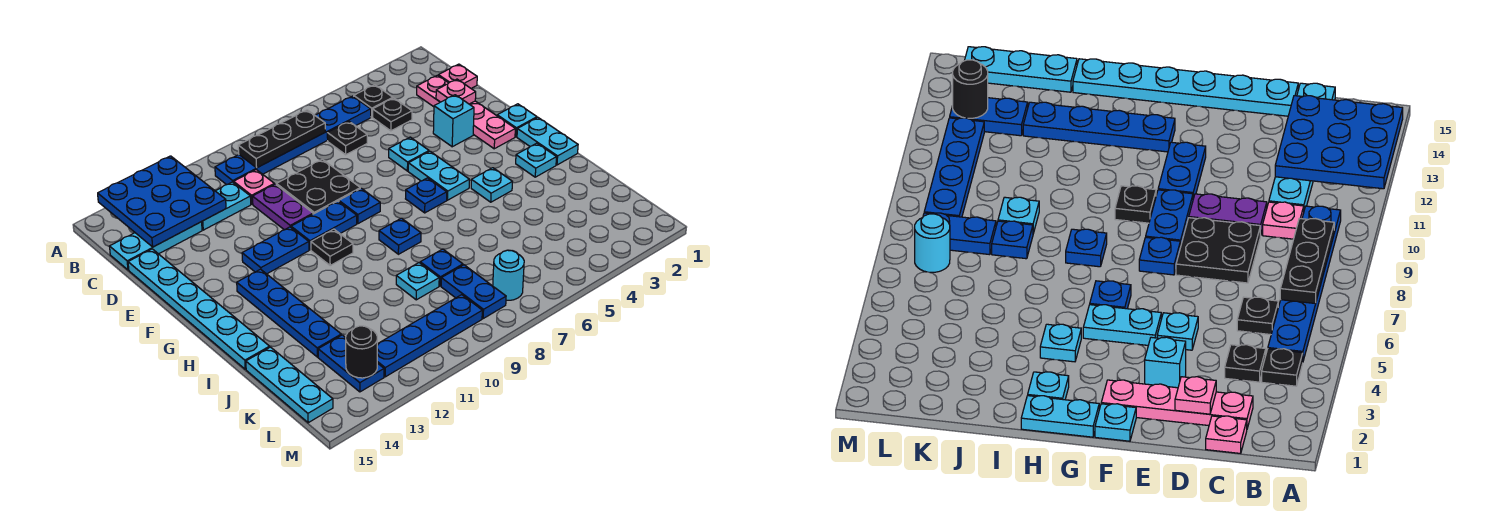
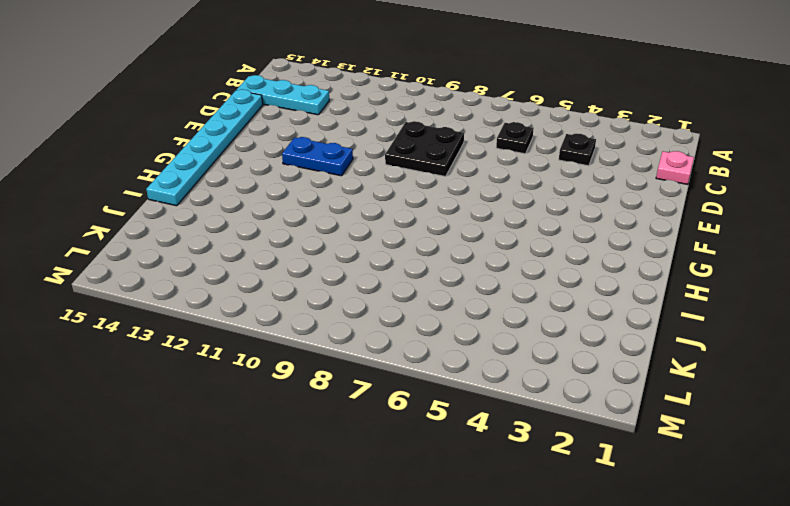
none -> black 1x1 plate [354,85,393,117]
none -> blue 1x6 plate [215,96,371,185]
none -> pink 1x4 plate [417,75,515,149]
none -> pink 1x1 plate [234,170,274,204]

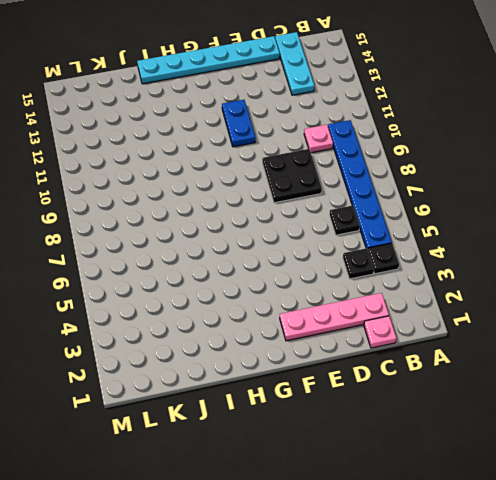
none -> cyan 1x2 plate [202,182,251,230]
none -> purple 1x2 plate [252,184,313,230]
none -> cyan 1x1 brick [433,95,474,147]
none -> cyan 1x1 plate [389,137,429,171]

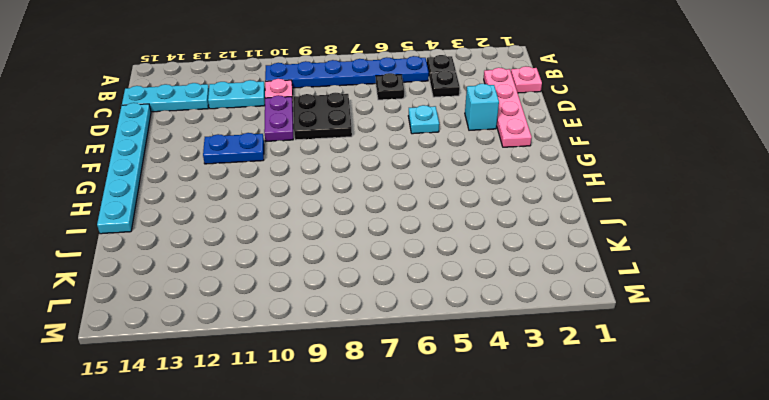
none -> cyan 1x1 plate [497,104,537,137]
none -> cyan 1x2 plate [408,151,469,200]
none -> blue 1x1 plate [339,188,380,224]
none -> blue 1x2 plate [291,201,357,250]

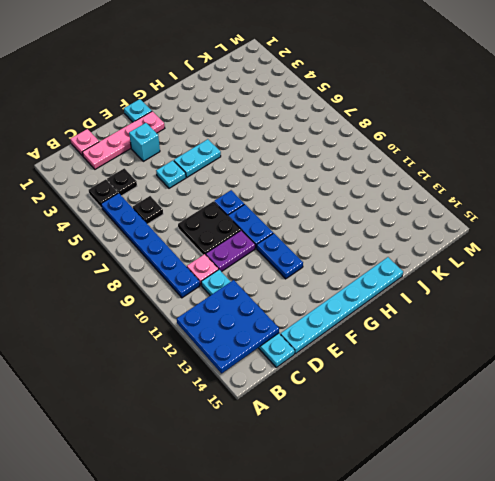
none -> cyan 1x2 plate [517,118,578,165]
none -> blue 1x1 plate [406,178,447,213]
none -> black 1x1 plate [311,229,353,265]
none -> blue 1x4 plate [237,269,341,357]

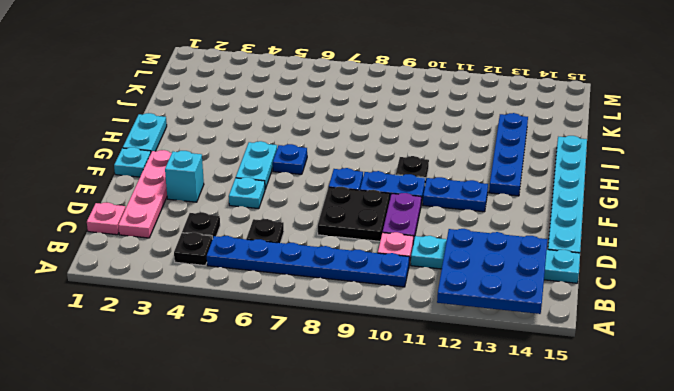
none -> cyan 1x1 plate [516,143,557,177]
none -> cyan 1x1 plate [471,168,512,202]
none -> blue 1x1 plate [379,218,421,254]
none -> blue 1x1 plate [420,249,463,286]

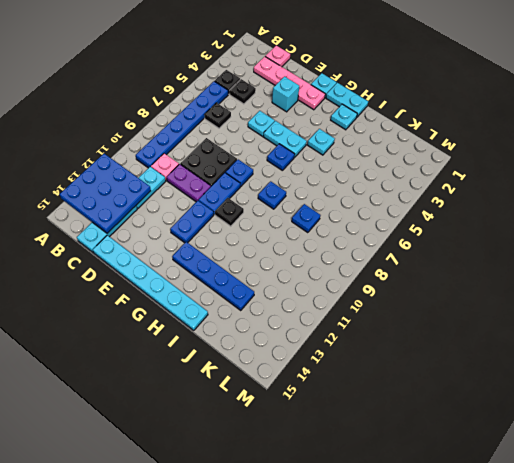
none -> cyan 1x1 plate [396,263,439,300]
none -> cyan 1x3 plate [246,347,333,423]
none -> blue 1x2 plate [441,265,506,318]
none -> blue 1x2 plate [318,335,384,392]

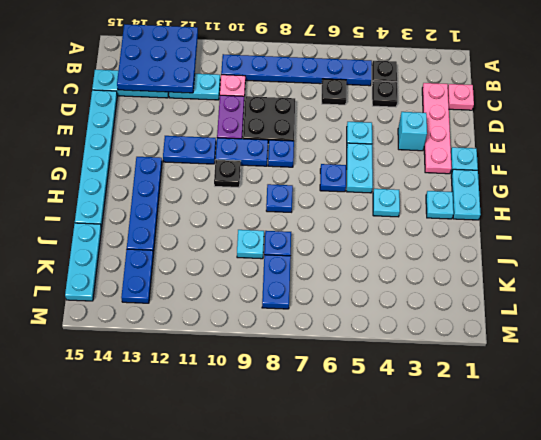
none -> cyan 1x1 round brick [493,250,524,300]
none -> blue 1x4 plate [377,295,482,377]
none -> black 1x3 plate [238,110,325,168]
none -> pink 1x1 plate [436,79,476,104]

